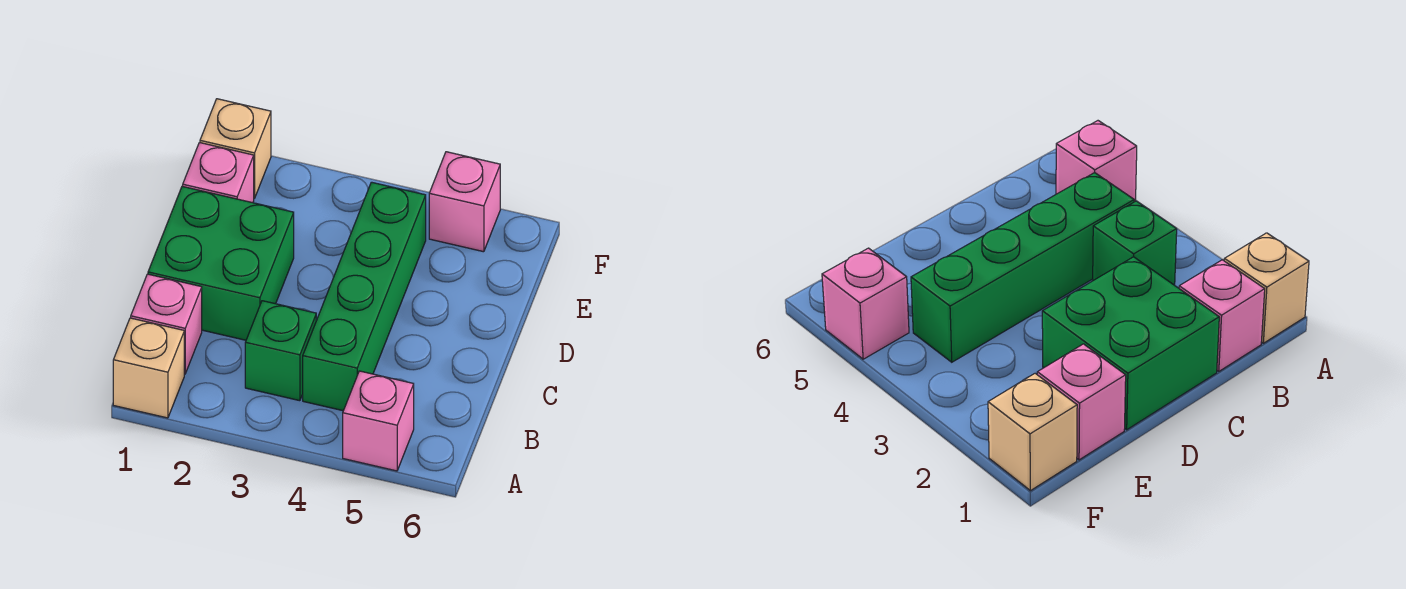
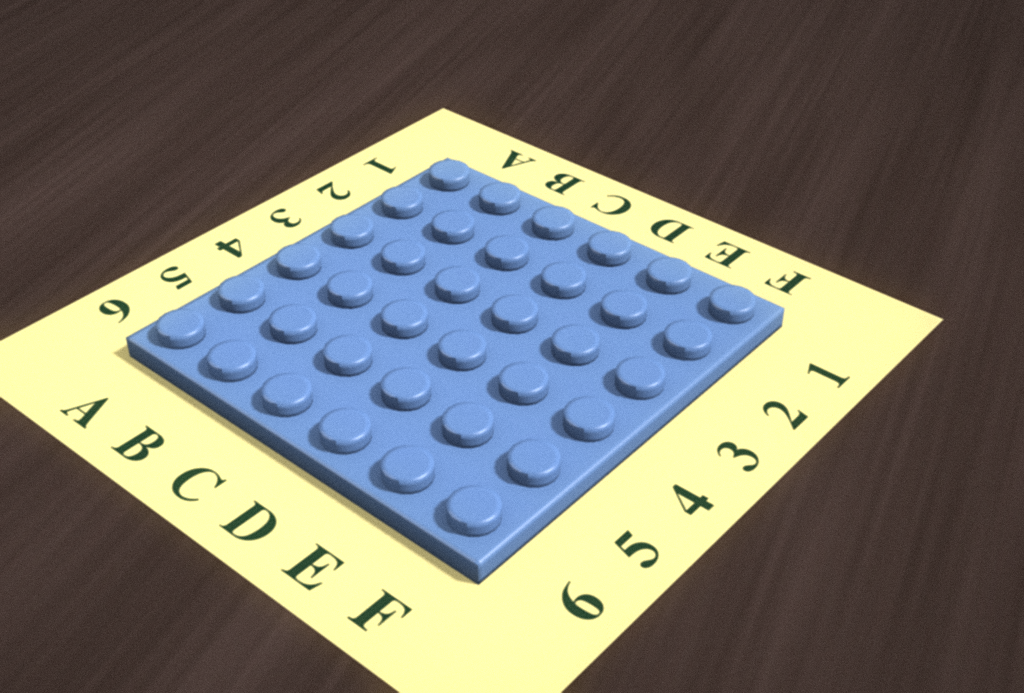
none -> tan 1x1 brick [113,318,184,418]
none -> pink 1x1 brick [343,371,414,471]

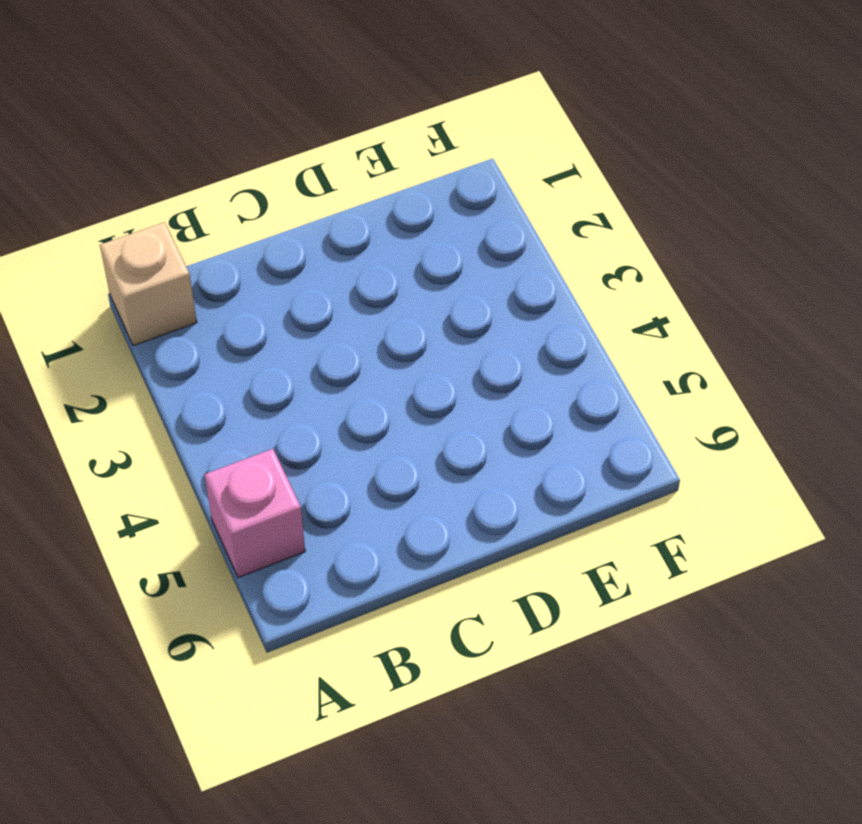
none -> pink 1x1 brick [131,274,202,374]
none -> green 1x1 brick [245,301,316,401]

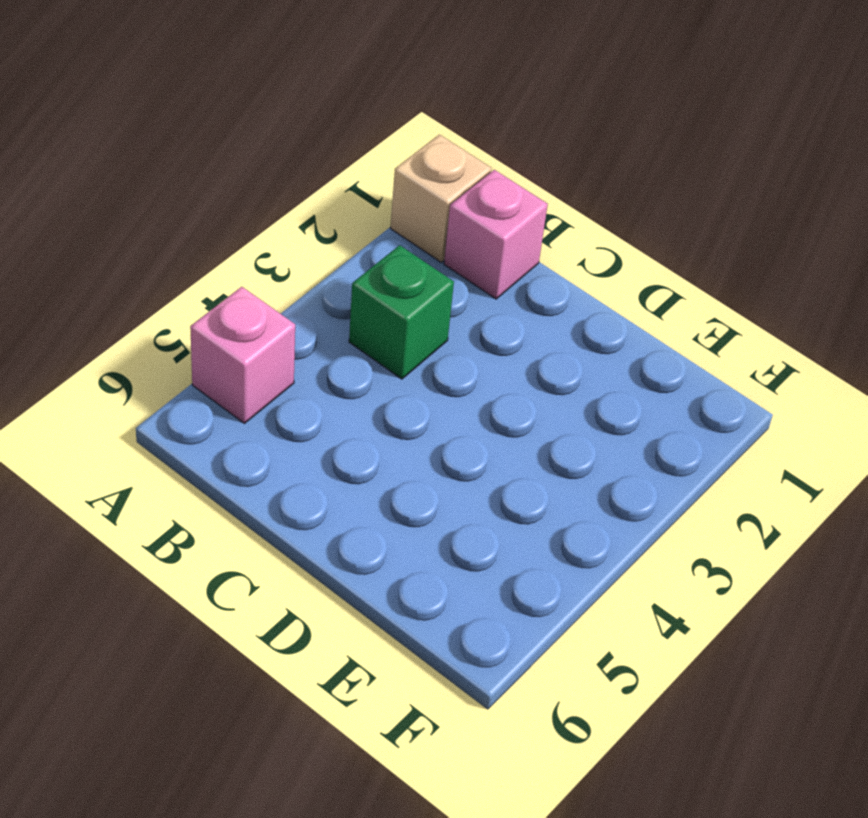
none -> green 1x4 brick [303,182,426,411]
none -> green 2x2 brick [148,186,294,340]

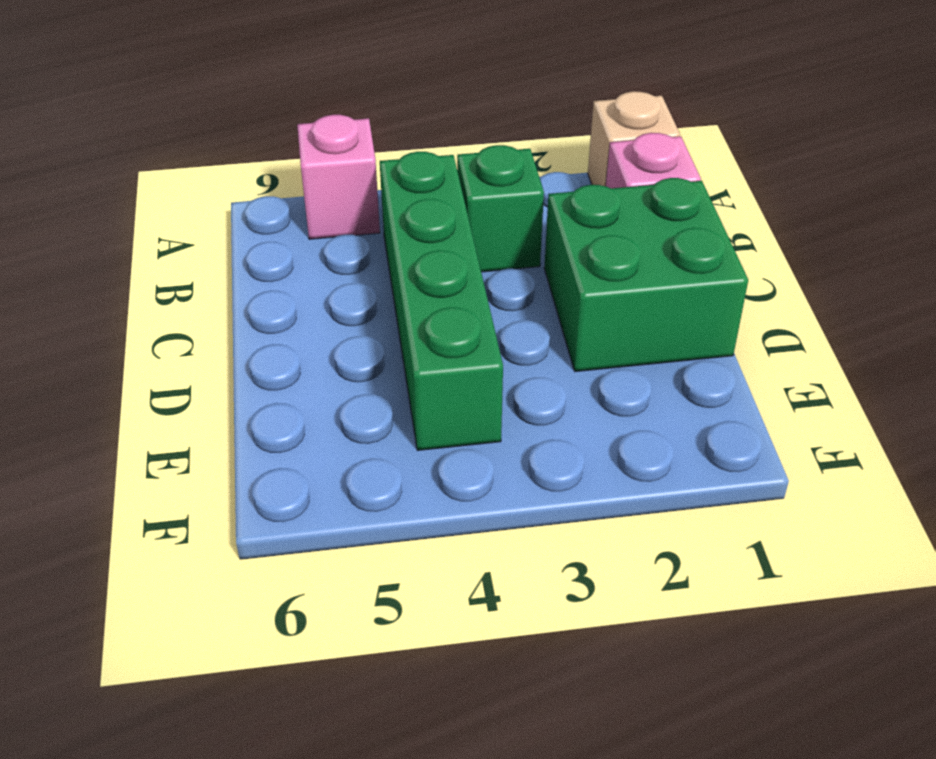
none -> pink 1x1 brick [183,143,254,203]
none -> tan 1x1 brick [200,99,271,198]

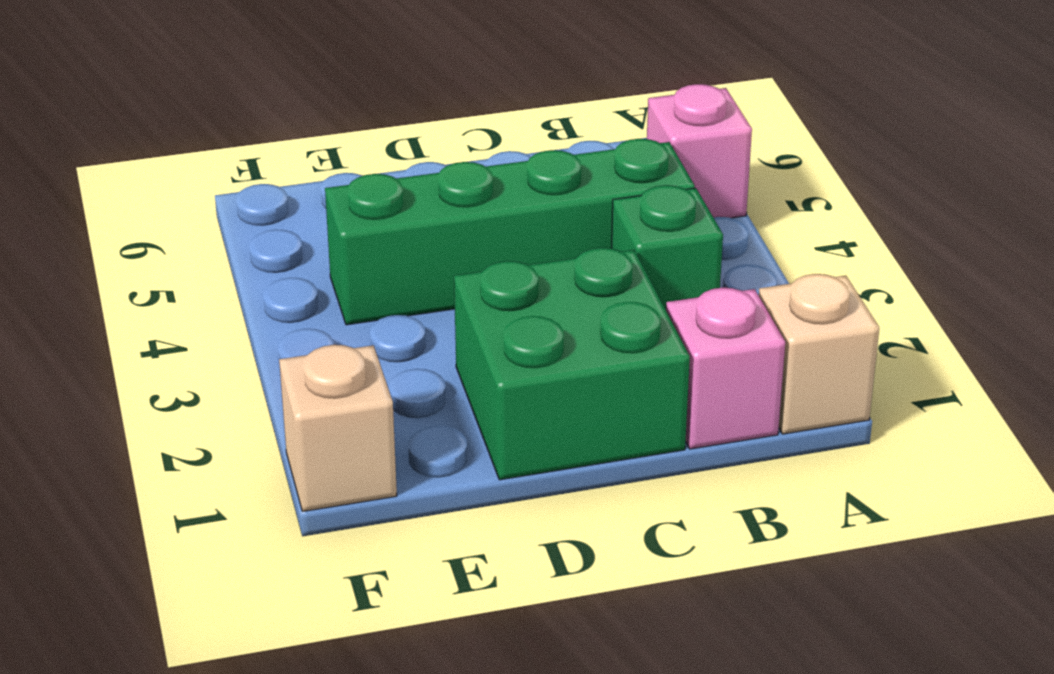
none -> pink 1x1 brick [183,143,254,203]
none -> pink 1x1 brick [429,152,500,252]

